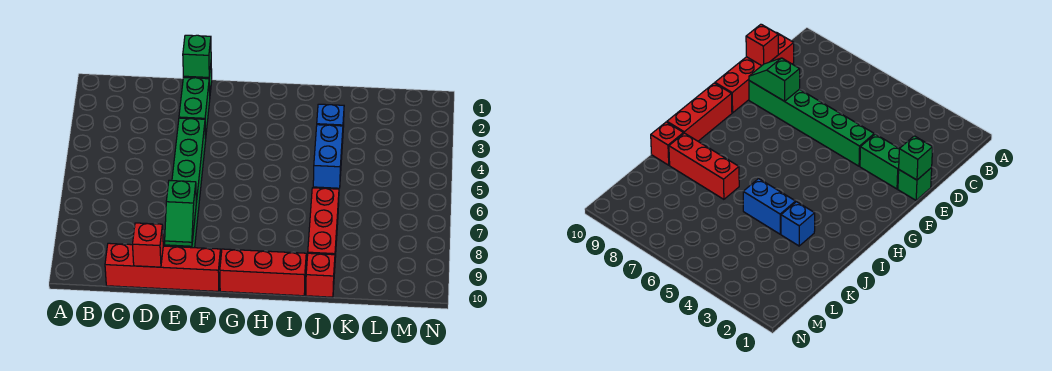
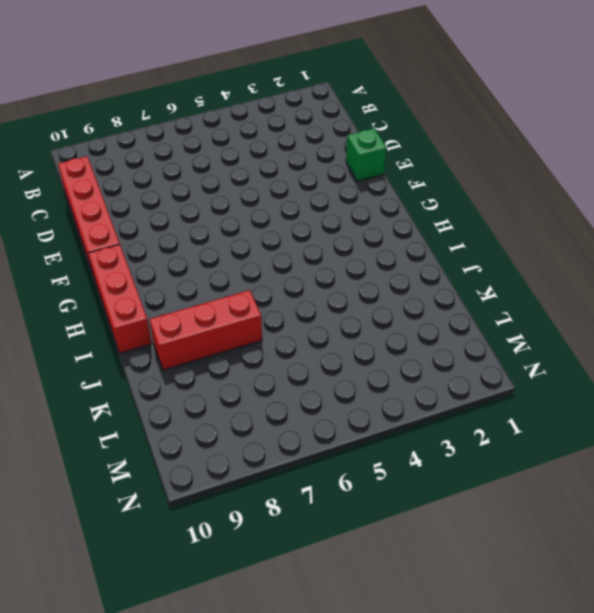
none -> green 1x2 brick [179,77,210,138]
none -> green 1x6 brick [165,118,206,248]
none -> blue 1x1 brick [317,104,344,143]

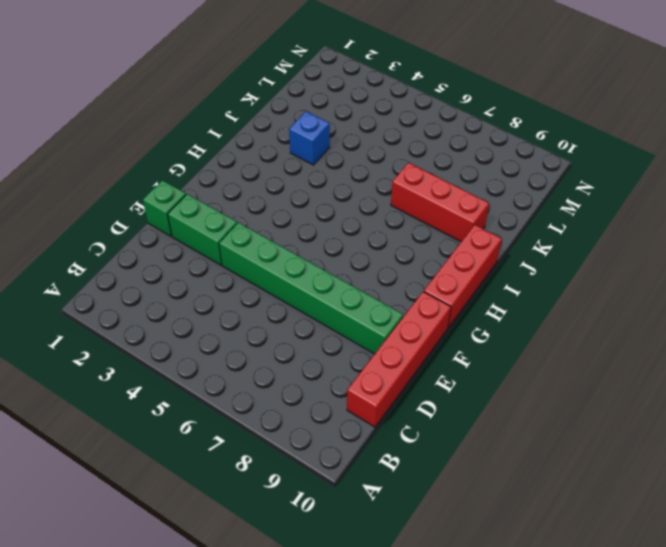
none -> blue 1x2 brick [313,125,343,188]
none -> red 1x1 brick [306,253,335,297]
none -> red 1x1 brick [133,223,163,267]

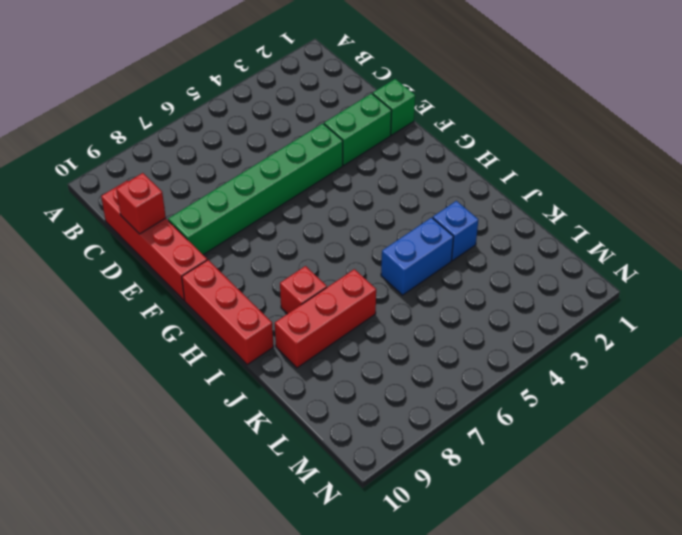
red 1x1 brick [280,266,327,314] -> red 1x1 brick moved to [306,253,335,297]
none -> green 1x1 brick [183,35,211,77]
none -> green 1x2 slope [165,180,196,246]

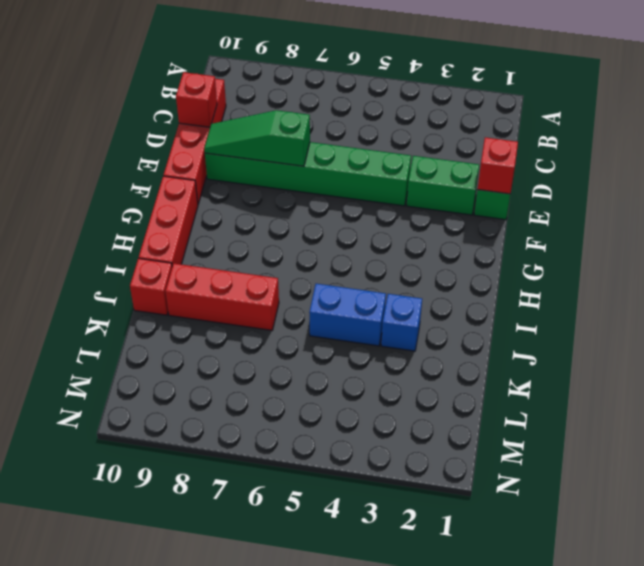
red 1x1 brick [478,137,518,194] -> green 1x1 brick [183,35,211,77]
green 1x3 slope [204,110,310,166] -> green 1x2 slope [165,180,196,246]

